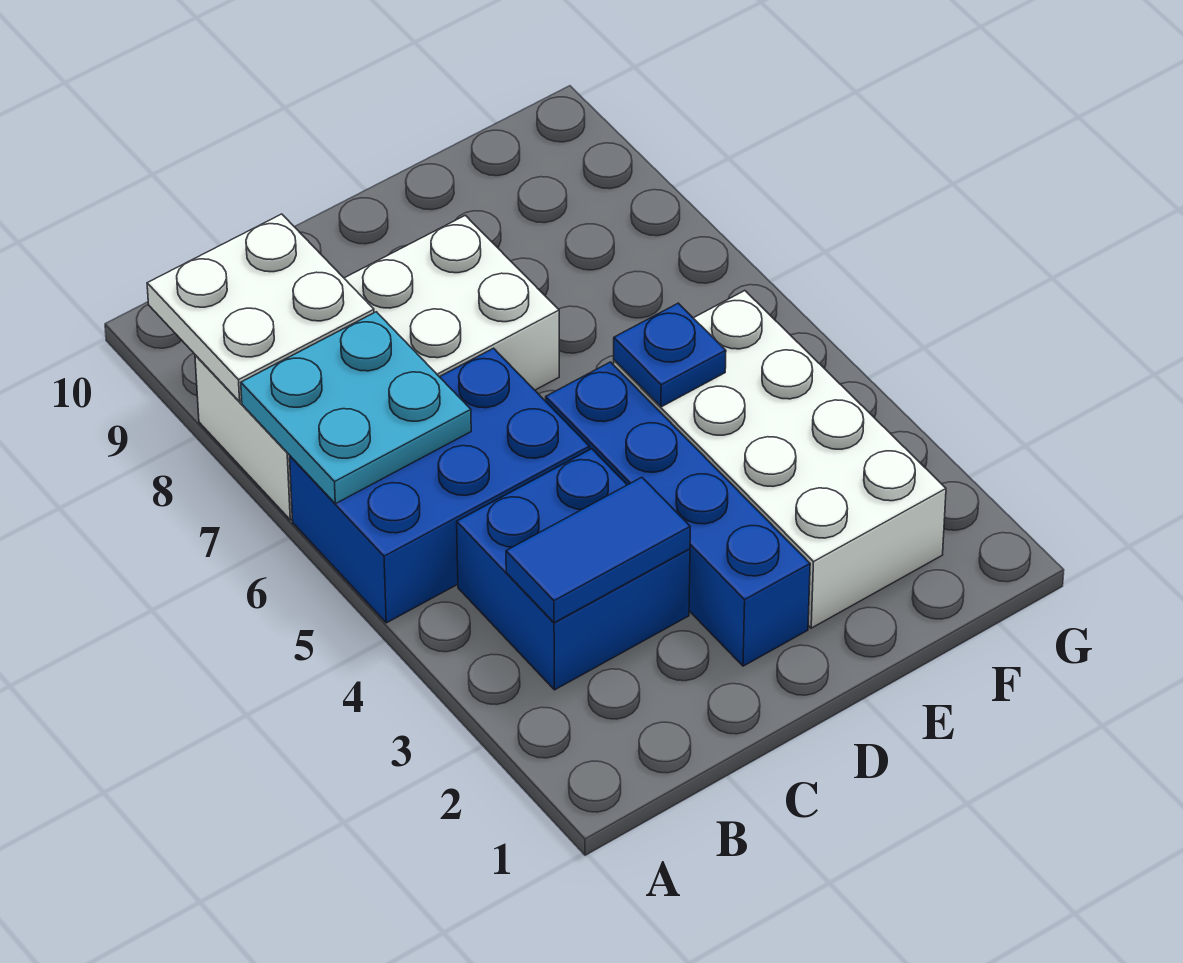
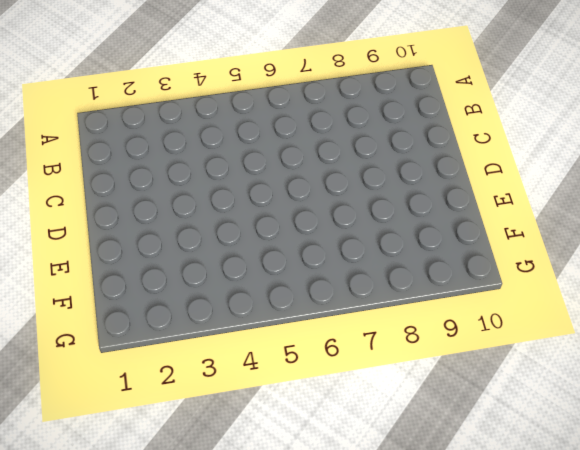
none -> blue 2x3 brick [290,348,589,623]
none -> white 2x4 brick [195,215,559,520]

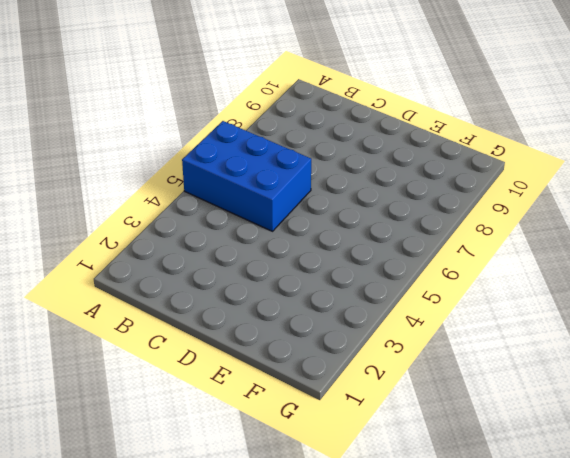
none -> white 2x4 brick [195,215,559,520]
none -> blue 2x2 brick [457,449,690,690]

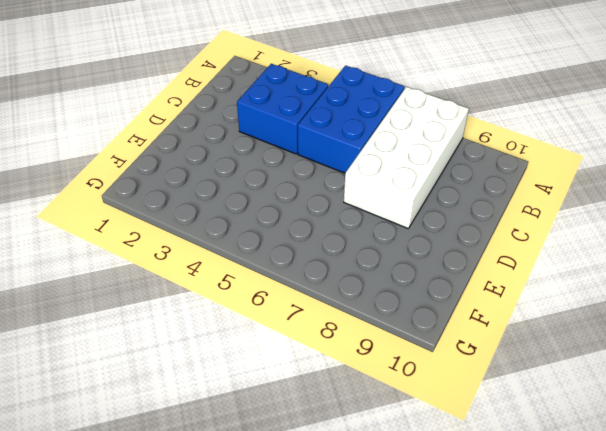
none -> blue 1x4 brick [546,362,810,666]
none -> white 2x4 brick [614,291,946,628]

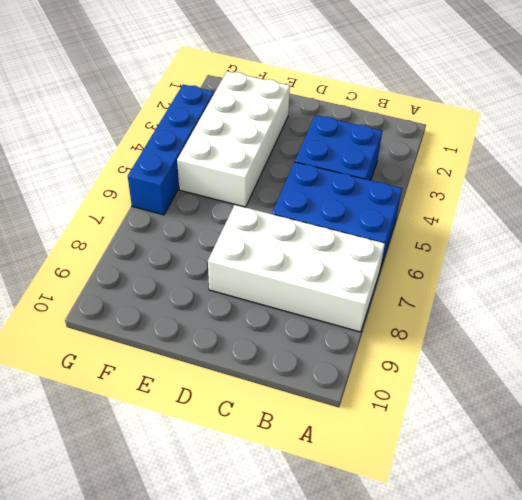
blue 1x4 brick [128,84,214,215] -> blue 1x4 brick moved to [546,362,810,666]
none -> cyan 2x2 plate [241,312,471,504]
none -> white 2x2 plate [147,214,374,402]

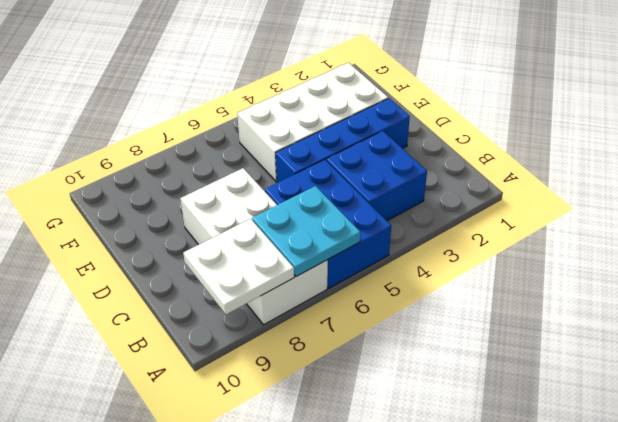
none -> blue 1x2 tile [506,477,690,623]
none -> blue 1x1 plate [614,303,726,407]

